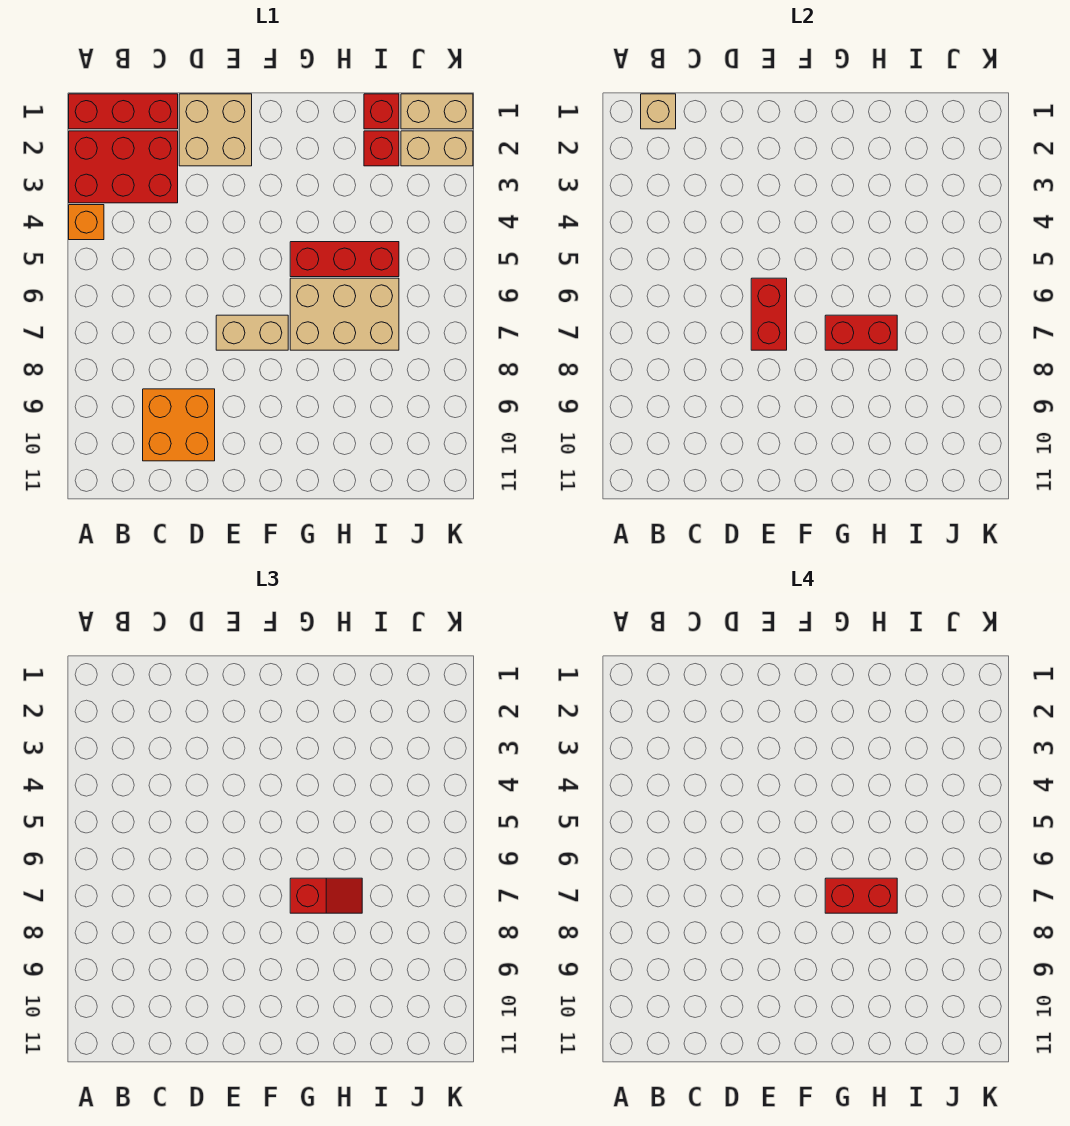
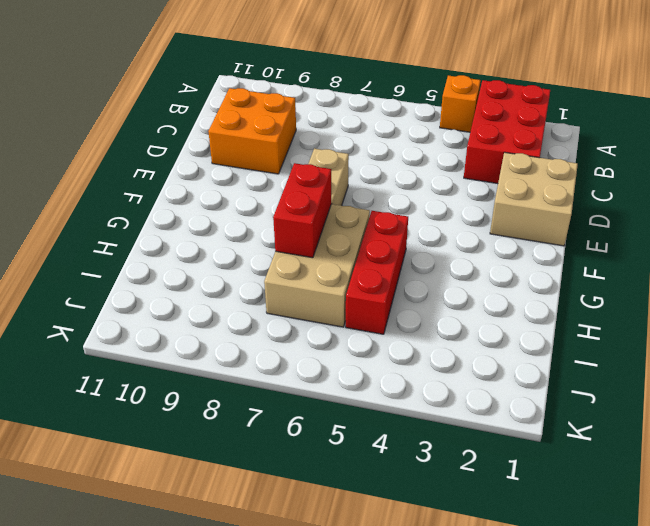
none -> red 1x3 brick [69,94,178,129]
none -> red 1x1 brick [364,94,399,129]
none -> red 1x1 brick [364,131,399,166]

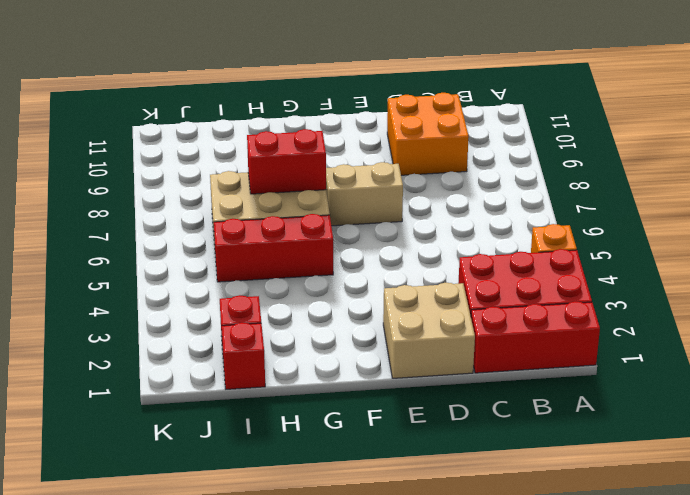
none -> tan 1x2 brick [401,94,473,129]
none -> tan 1x2 brick [401,131,473,166]
none -> tan 1x1 brick [641,94,676,129]

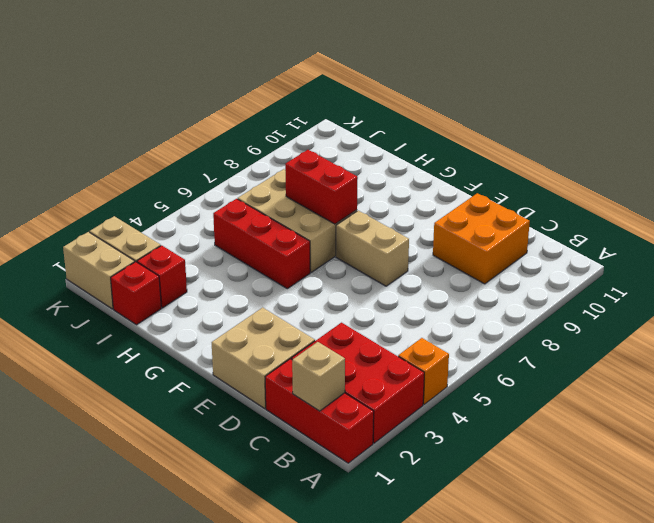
none -> red 1x2 brick [751,278,787,350]
none -> red 1x2 slope [290,878,362,913]
none -> red 1x2 brick [825,878,897,913]

